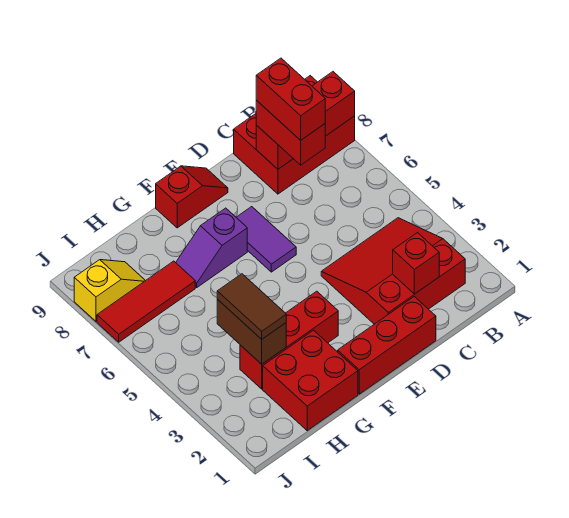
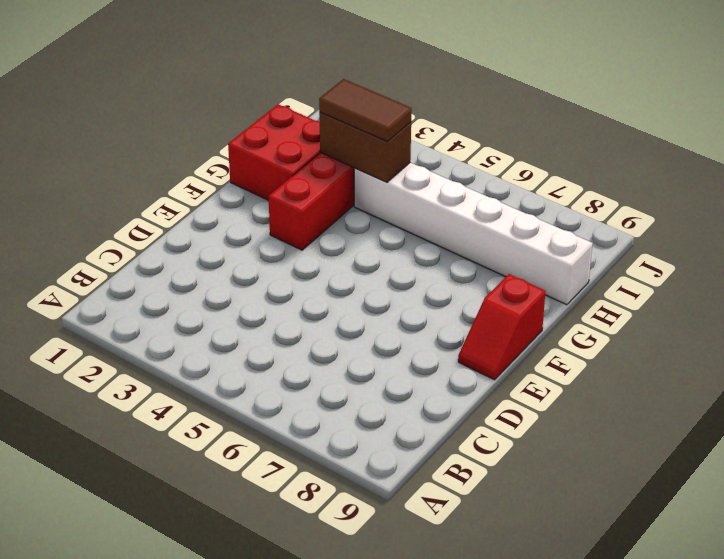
white 1x6 brick [354,163,593,305] -> red 1x3 tile [97,261,195,342]
none -> red 2x3 brick [234,76,355,194]
none -> red 3x3 slope [321,218,465,324]
none -> red 1x3 brick [338,297,436,394]

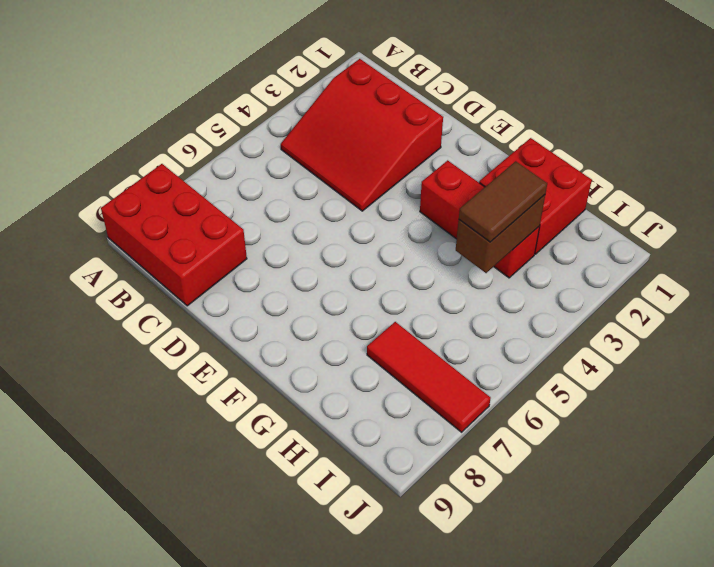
none -> red 1x3 brick [338,297,436,394]
none -> purple 1x2 tile [236,207,296,272]
none -> red 1x2 slope [156,166,228,228]

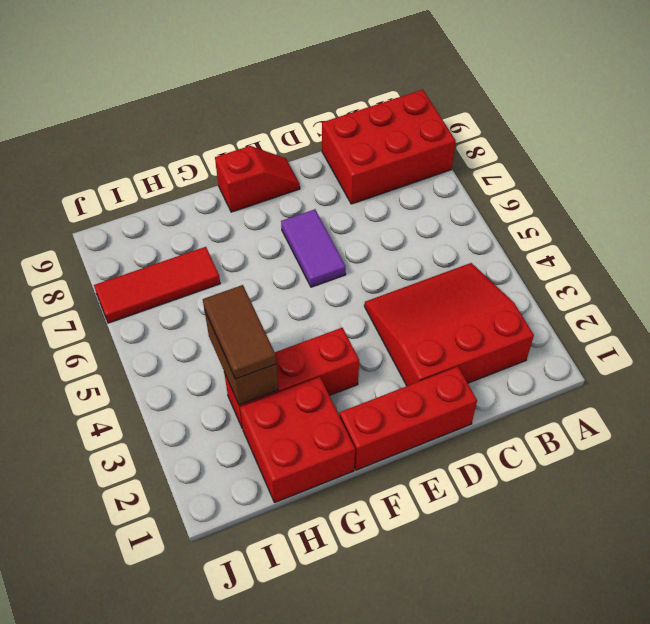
none -> purple 1x2 slope [176,208,247,287]
none -> yellow 1x2 slope [74,260,145,321]
none -> red 1x3 brick [256,72,355,169]

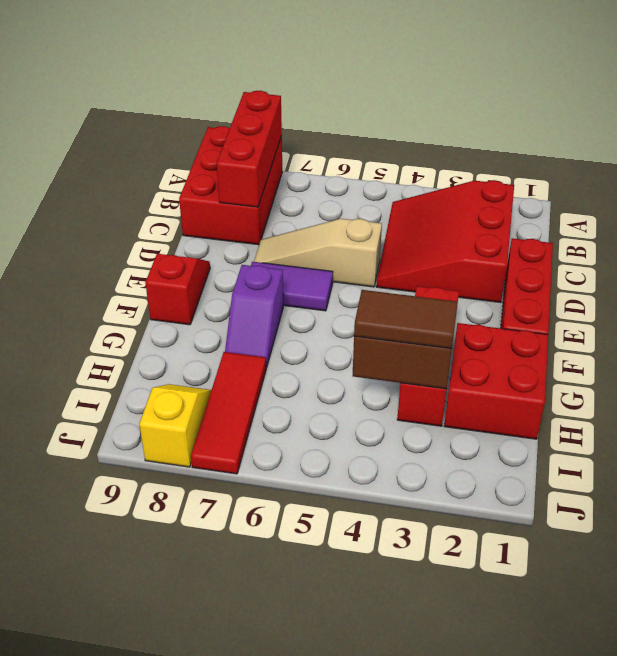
tan 1x3 slope [254,219,382,287] -> none
none -> red 1x1 brick [393,233,439,294]
none -> red 1x2 brick [256,100,325,165]
none -> red 1x2 brick [256,58,325,140]

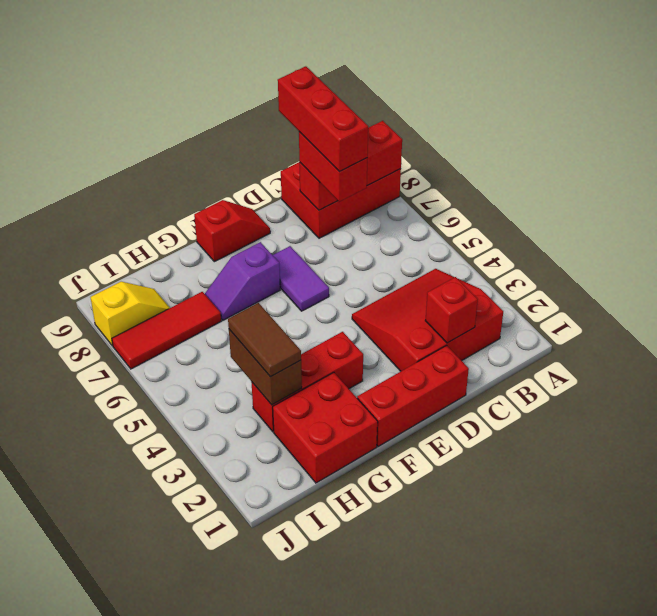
red 1x3 brick [278,66,368,172] -> red 1x2 brick [256,58,325,140]

